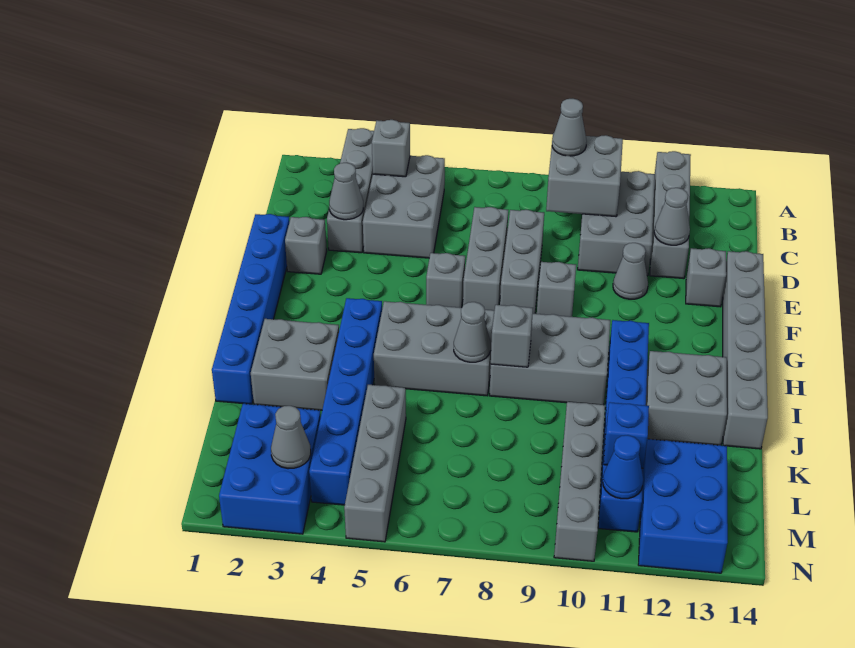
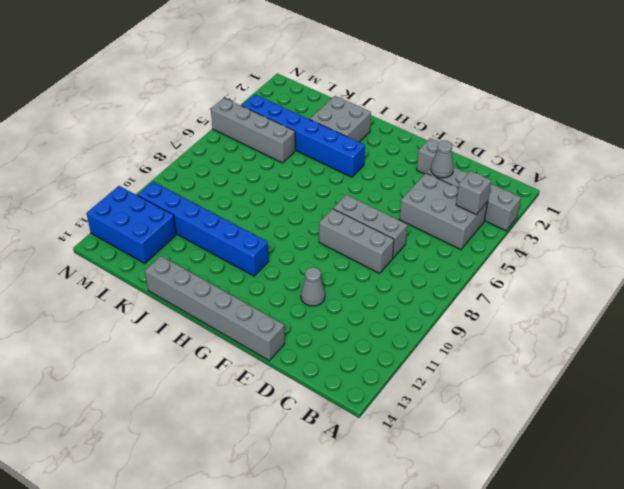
none -> grey 1x4 brick [650,151,691,279]
none -> grey 2x3 brick [578,171,655,276]
none -> blue 1x6 brick [212,214,290,404]
none -> grey 1x1 brick [686,248,726,307]

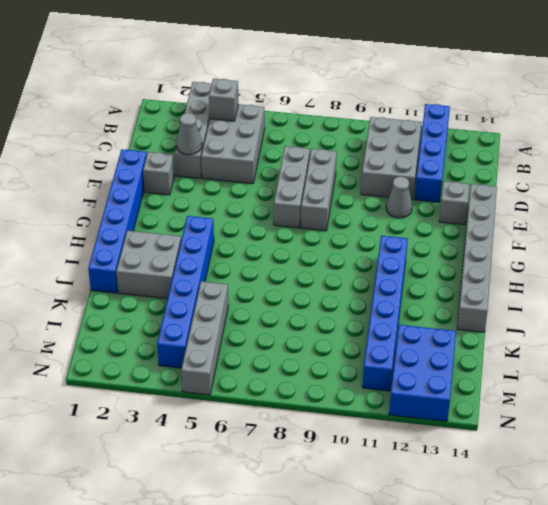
blue 1x4 brick [414,104,450,202] -> grey 1x4 brick [650,151,691,279]
none -> grey 1x1 brick [426,253,465,308]
none -> grey 1x1 brick [537,262,576,317]
none -> grey 2x3 brick [374,301,495,396]
none -> grey 2x3 brick [490,314,610,405]

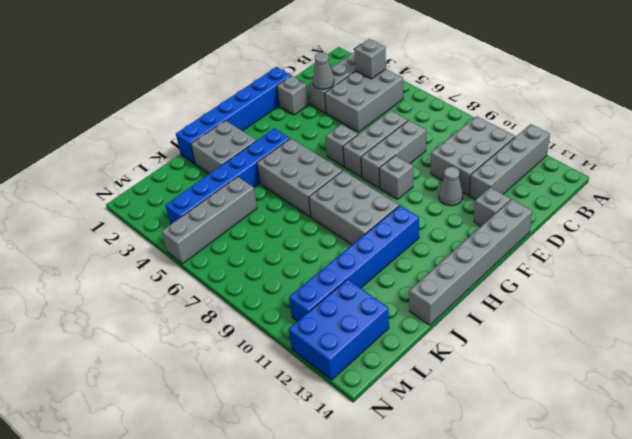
none -> grey 2x2 brick [646,351,727,445]
none -> grey 1x4 brick [554,402,605,561]
none -> blue 2x3 brick [219,404,321,534]
none -> grey 2x2 brick [546,133,623,217]

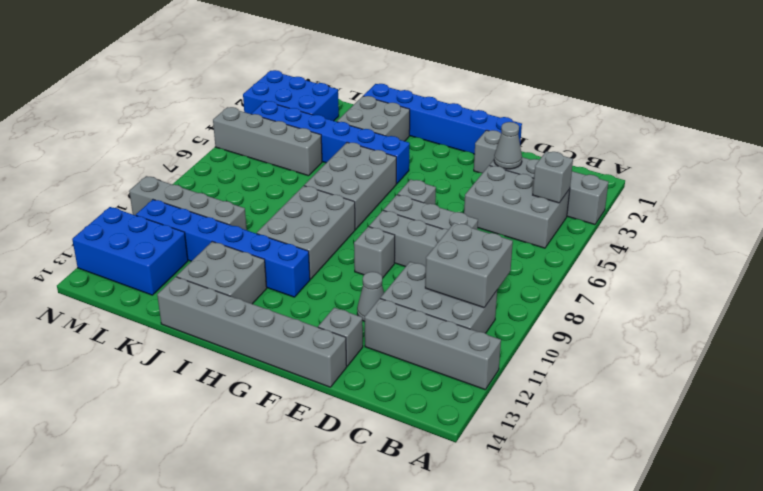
none -> grey 1x1 cone [654,188,690,245]
none -> grey 1x1 cone [454,302,491,362]
none -> grey 1x1 brick [491,305,533,367]
none -> blue 1x1 brick [604,402,649,468]

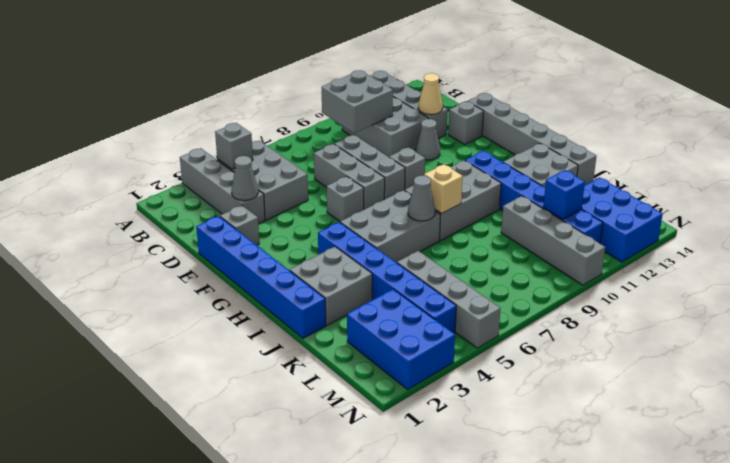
tan 1x1 cone [418,73,443,115] -> grey 1x1 cone [654,188,690,245]
tan 1x1 brick [424,164,463,214] -> grey 1x1 brick [491,305,533,367]
none -> grey 1x1 cone [271,406,311,469]
none -> blue 1x1 cone [603,435,643,499]
none -> grey 1x1 cone [552,99,587,156]

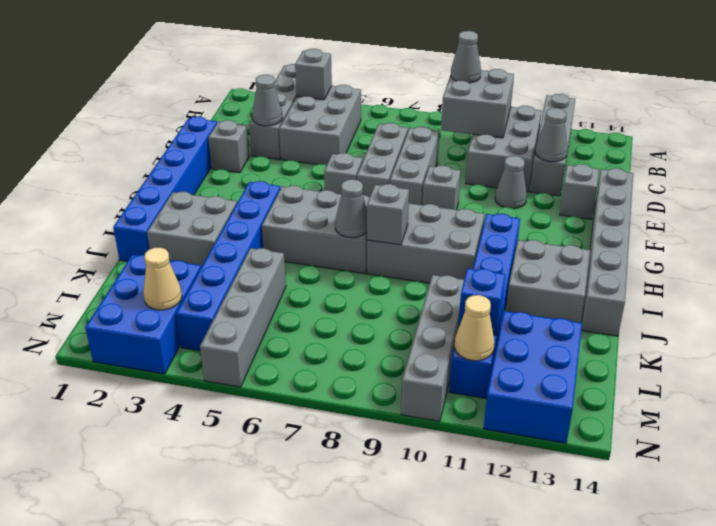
tan 1x1 cone [143,248,182,310] -> grey 1x1 cone [271,406,311,469]
tan 1x1 cone [455,295,494,361] -> blue 1x1 cone [603,435,643,499]

